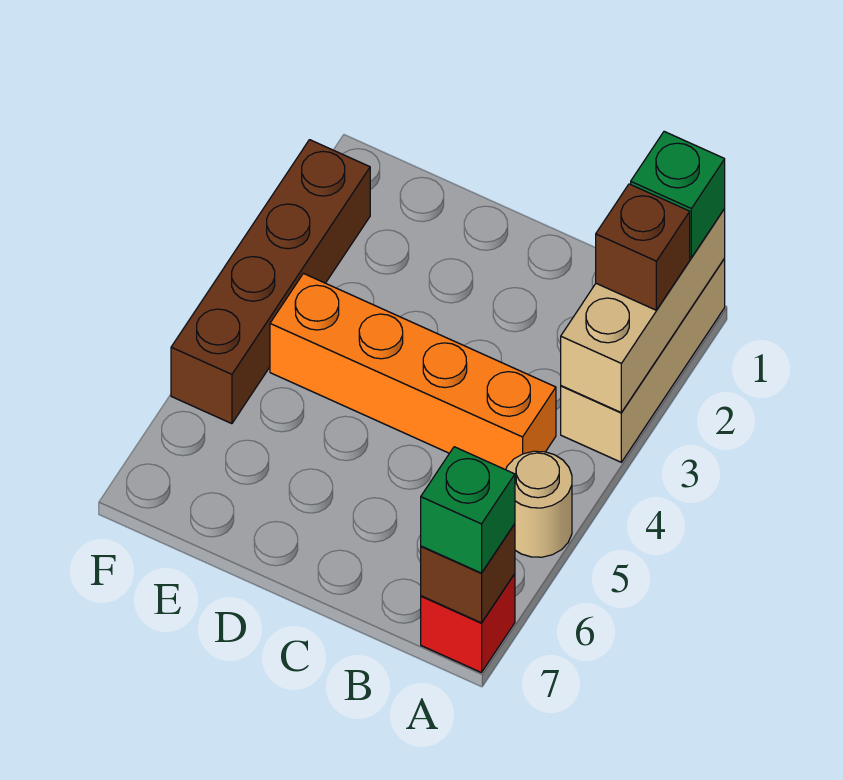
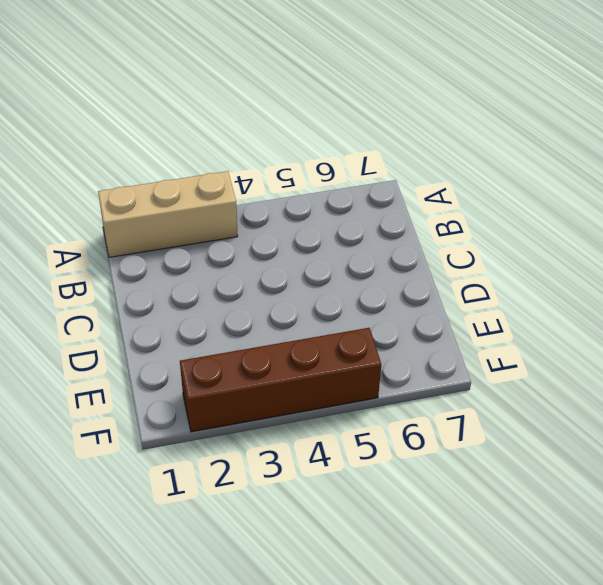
none -> tan 1x1 round brick [506,451,572,557]
none -> red 1x1 brick [421,574,515,673]

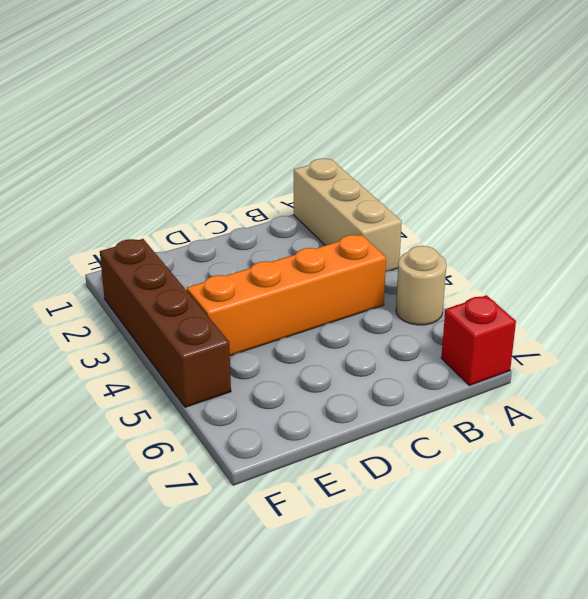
none -> tan 1x3 brick [561,209,725,413]
none -> brown 1x1 brick [421,524,515,623]

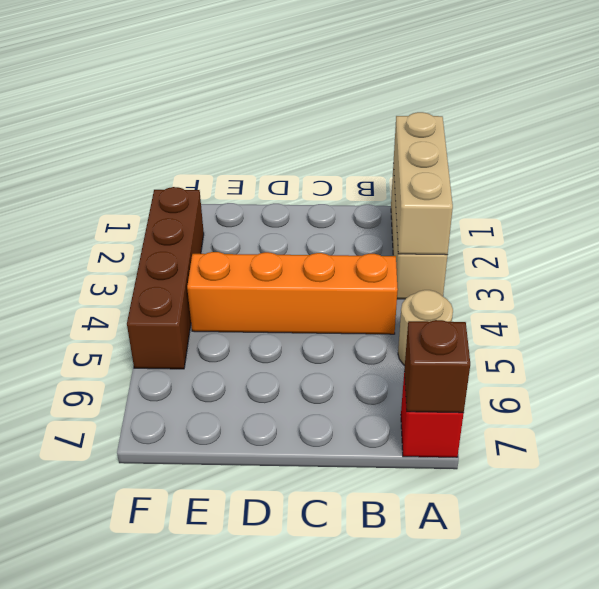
none -> green 1x1 brick [631,132,725,258]
none -> brown 1x1 brick [596,184,690,310]

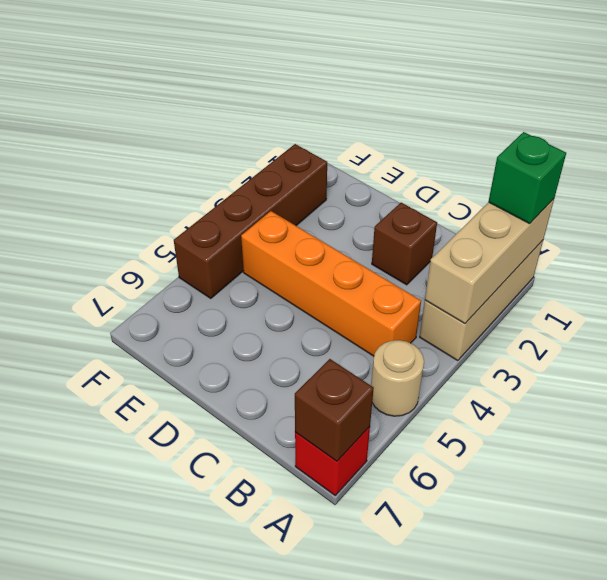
brown 1x1 brick [372,203,437,285] -> brown 1x1 brick moved to [596,184,690,310]
none -> green 1x1 brick [421,447,515,573]

